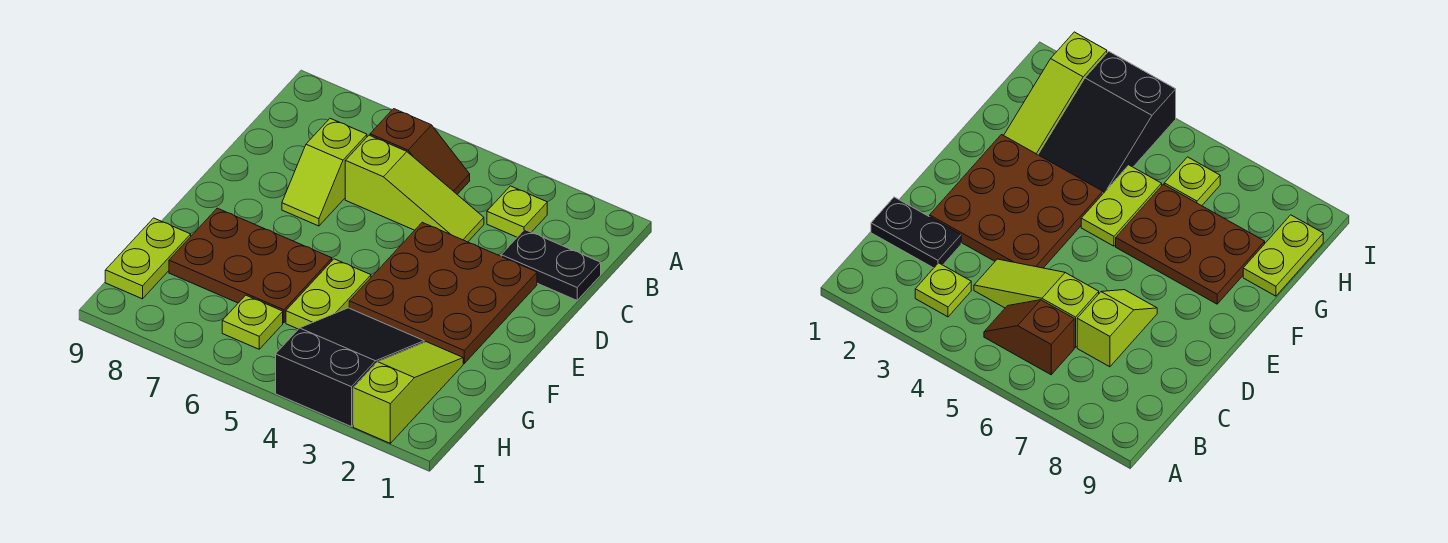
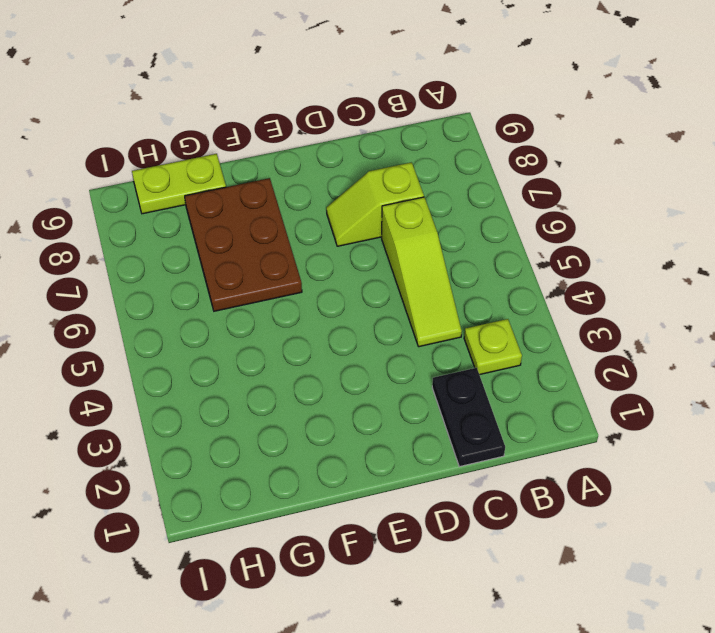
none -> brown 1x2 slope [370,109,470,194]
none -> brown 3x3 plate [349,222,537,363]
none -> lime 1x2 plate [286,259,371,329]

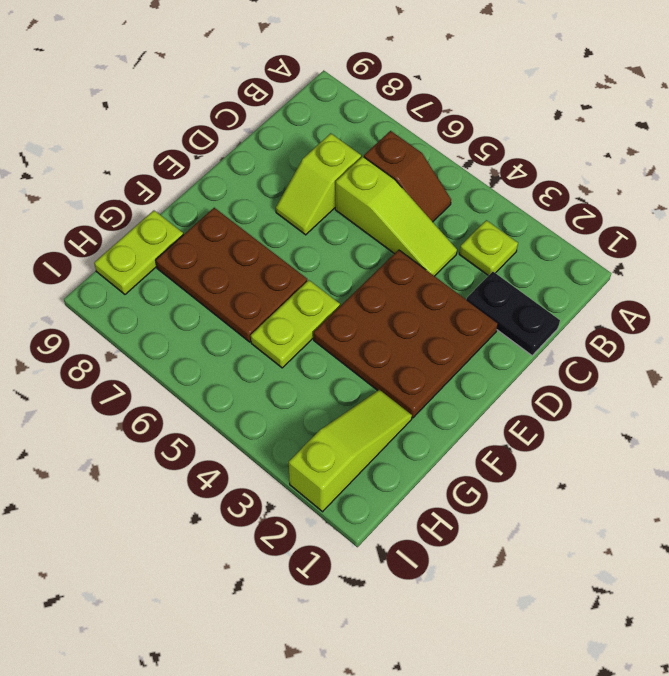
none -> black 2x3 slope [276,308,424,427]
none -> lime 1x1 plate [222,295,283,349]

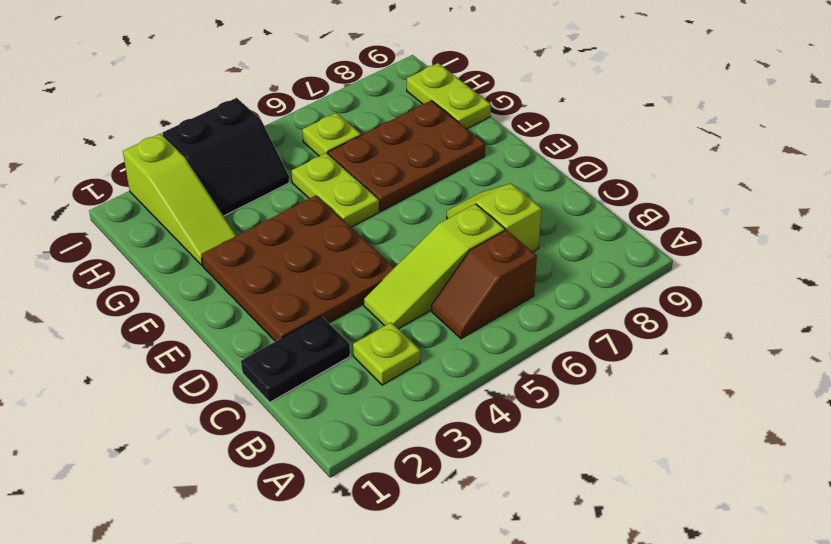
black 2x2 slope [162,98,289,216] -> black 2x3 slope [276,308,424,427]

